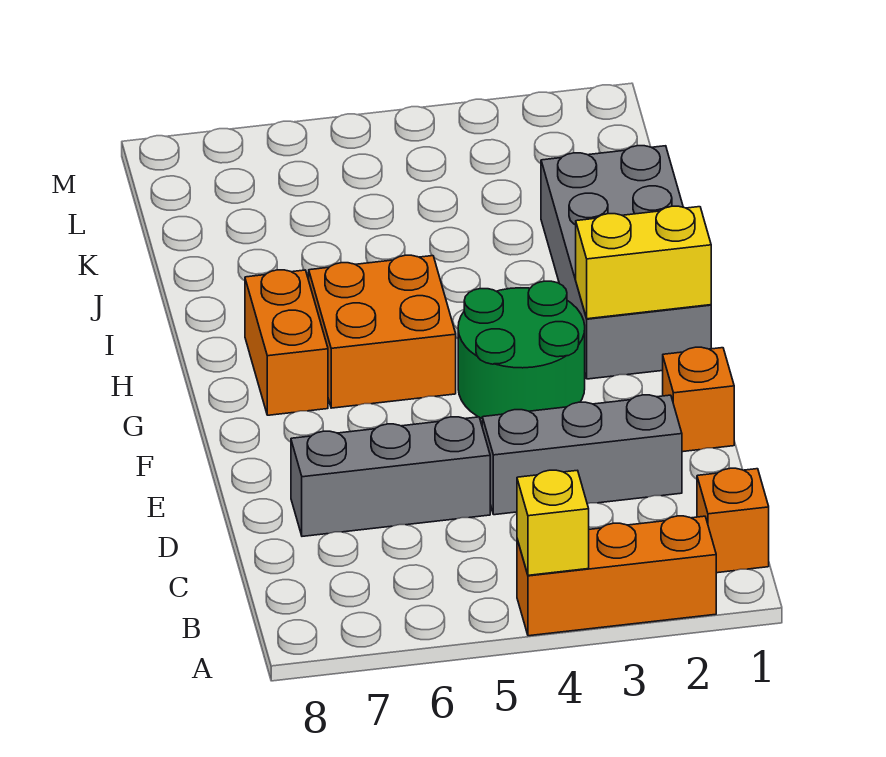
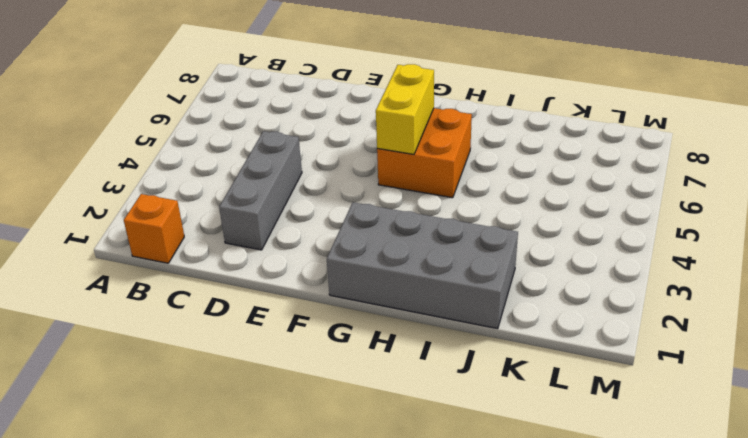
yellow 1x2 brick [376,64,434,155] -> yellow 1x2 brick moved to [576,206,711,319]
none -> orange 1x3 brick [517,516,716,636]
none -> grey 1x3 brick [291,417,490,536]

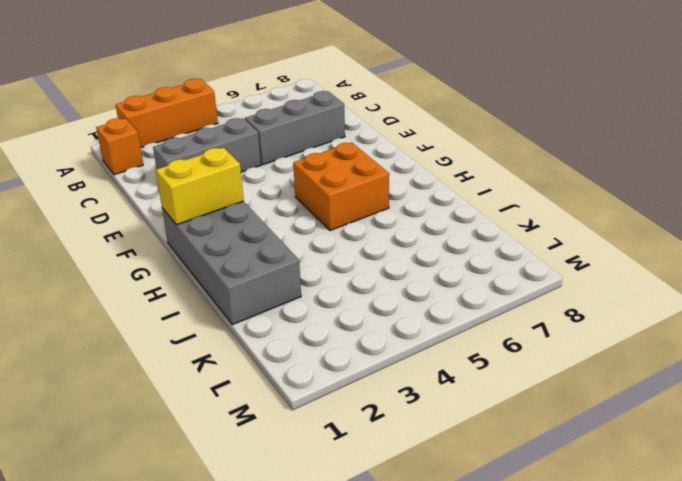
none -> orange 1x1 brick [663,347,734,452]
none -> green 2x2 round brick [458,281,585,418]

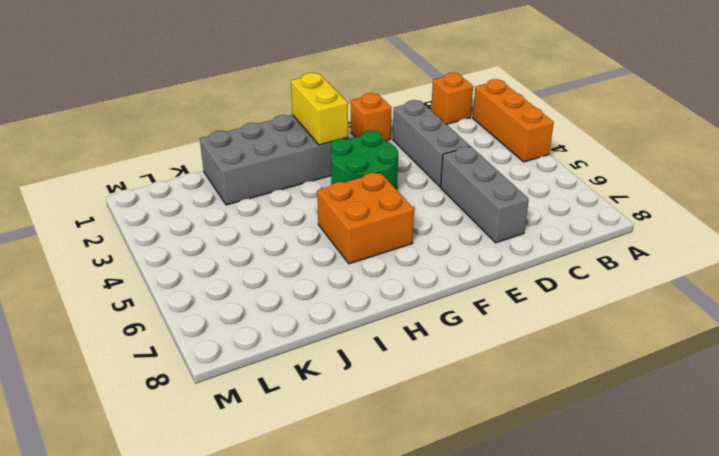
none -> orange 1x2 brick [245,270,328,415]
none -> yellow 1x1 brick [517,470,589,575]

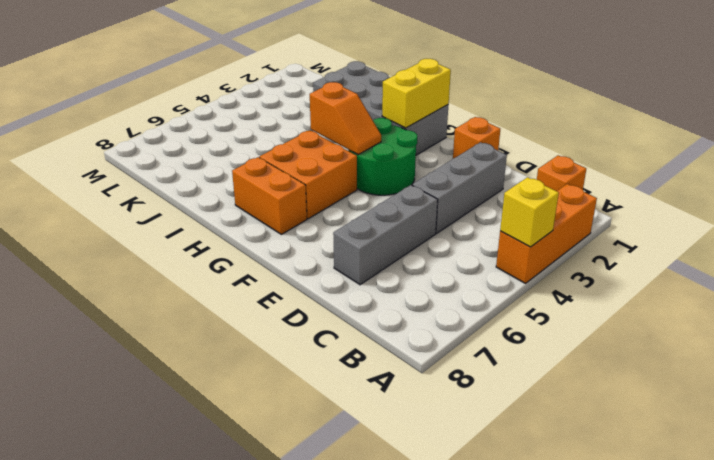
orange 1x2 slope [310,82,381,154] -> none

